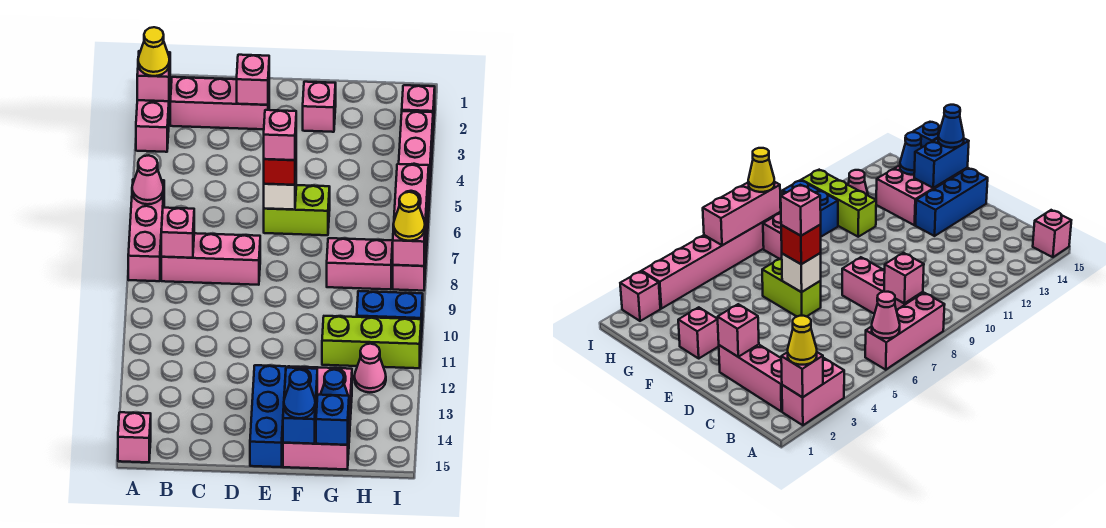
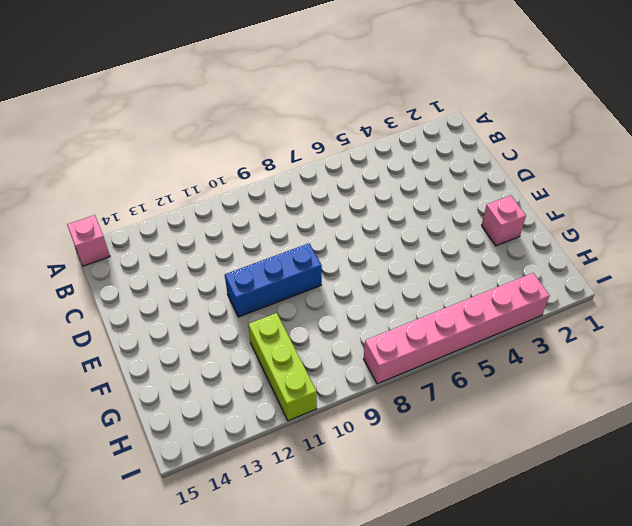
blue 1x3 brick [225,243,322,317] -> blue 1x3 brick moved to [250,365,286,467]
none -> pink 1x2 brick [136,90,170,152]
none -> pink 1x3 brick [128,179,164,281]
none -> pink 1x3 brick [170,77,269,129]

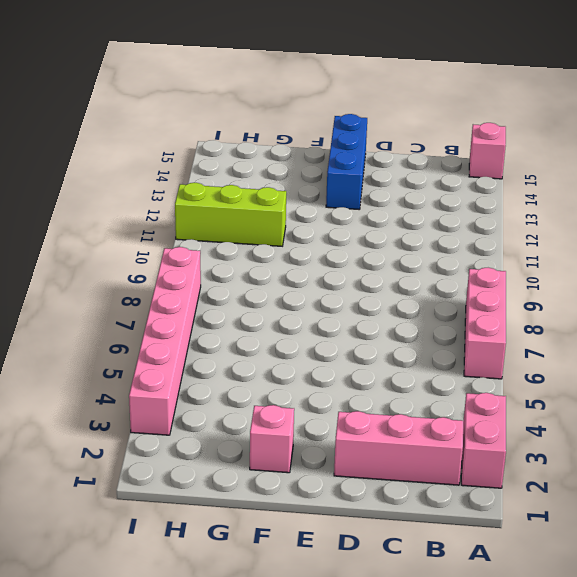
none -> pink 1x3 brick [161,233,260,285]
none -> lime 1x2 brick [264,185,330,235]
none -> pink 2x3 brick [283,366,352,470]

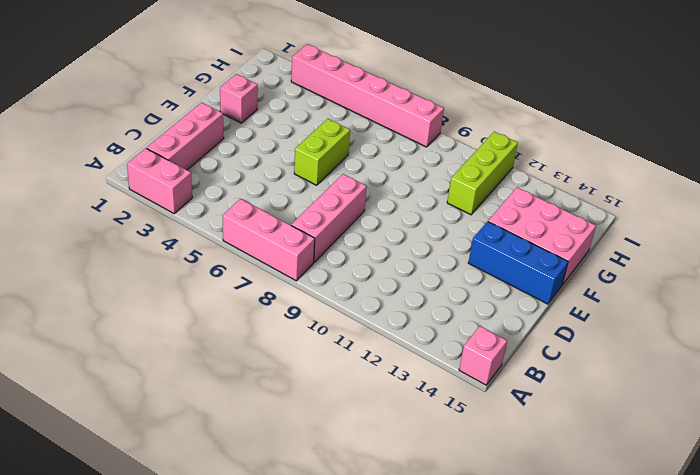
none -> pink 1x2 brick [327,238,393,290]
none -> blue 1x2 brick [357,291,423,337]
none -> pink 1x1 cone [354,344,386,392]

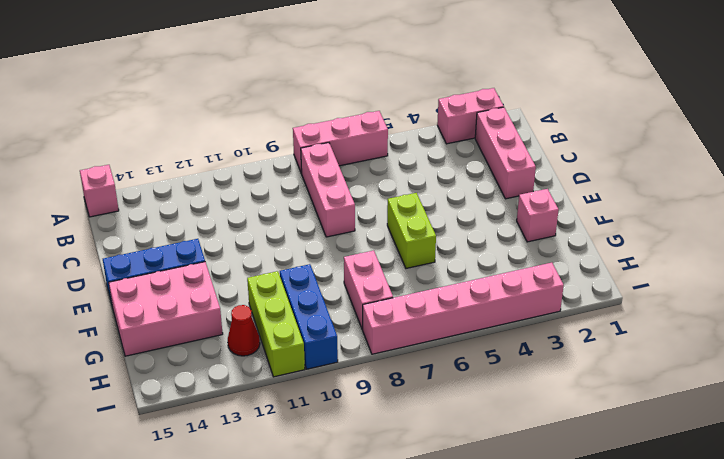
blue 1x3 brick [280,264,338,369] -> blue 1x2 brick [357,291,423,337]
red 1x1 cone [228,305,260,356] -> pink 1x1 cone [354,344,386,392]
none -> pink 1x1 brick [402,85,435,130]
none -> pink 1x1 brick [137,51,170,101]
none -> pink 1x1 cone [132,155,164,204]

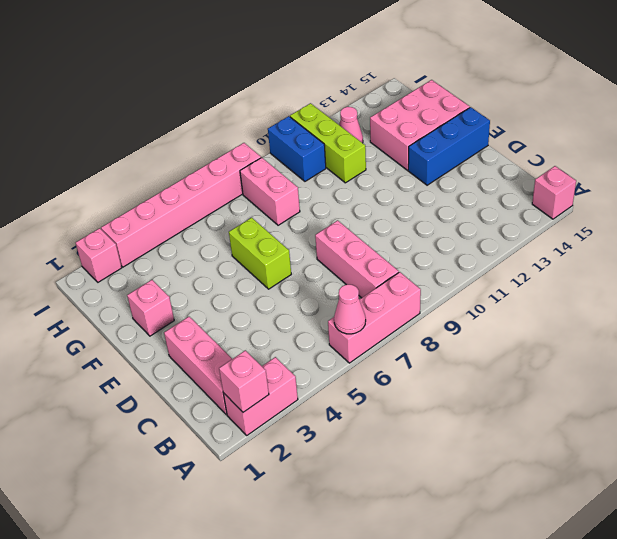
none -> pink 1x1 brick [161,208,194,258]
none -> pink 1x1 brick [237,55,269,105]
none -> white 1x1 brick [264,177,296,210]

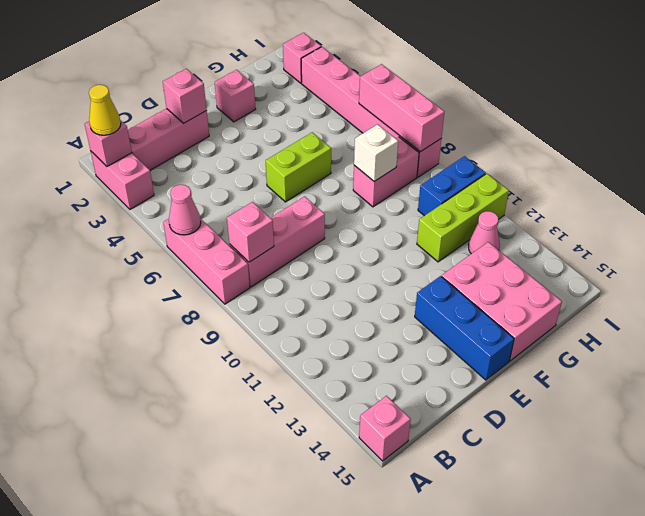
white 1x1 brick [354,125,398,181] -> white 1x1 brick moved to [264,177,296,210]
none -> blue 1x2 brick [283,368,317,444]
none -> blue 1x1 cone [320,370,350,408]
none -> blue 1x1 brick [316,395,349,445]

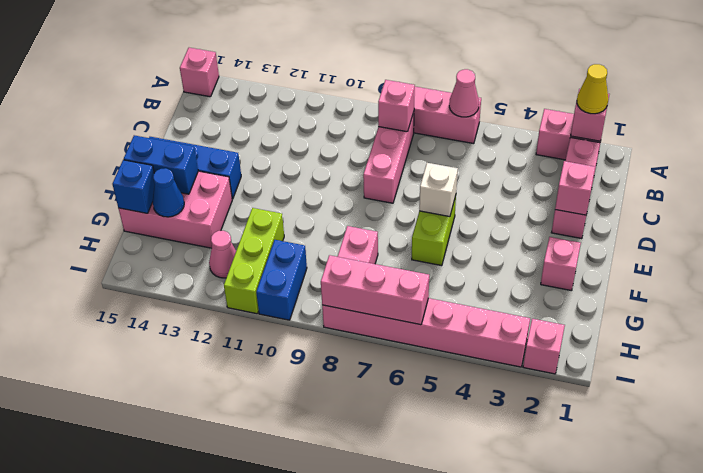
none -> red 1x1 brick [264,152,296,185]
none -> blue 1x1 cone [284,370,315,418]
none -> yellow 1x1 cone [393,192,425,241]

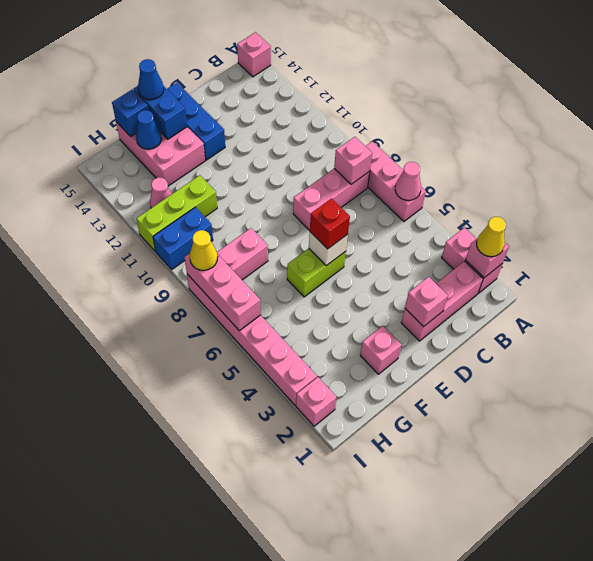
none -> pink 1x1 brick [264,110,296,160]

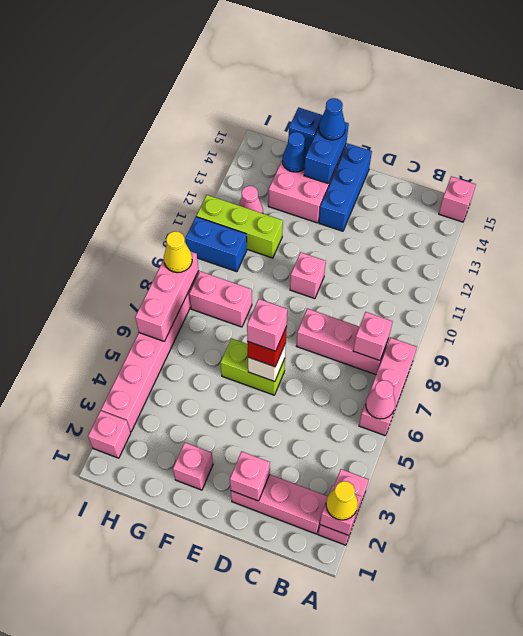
pink 1x1 brick [290,252,326,299] -> none

